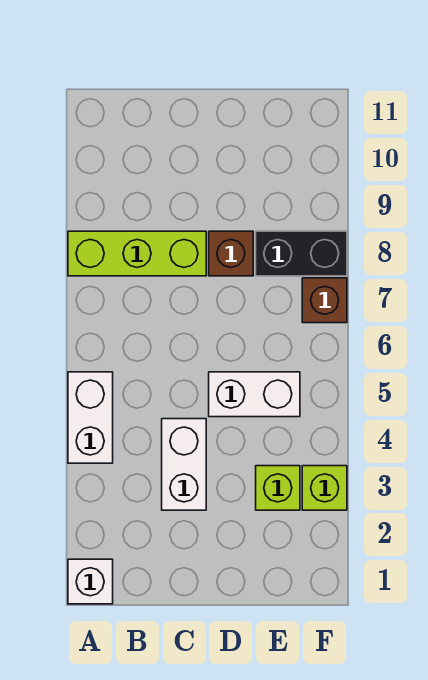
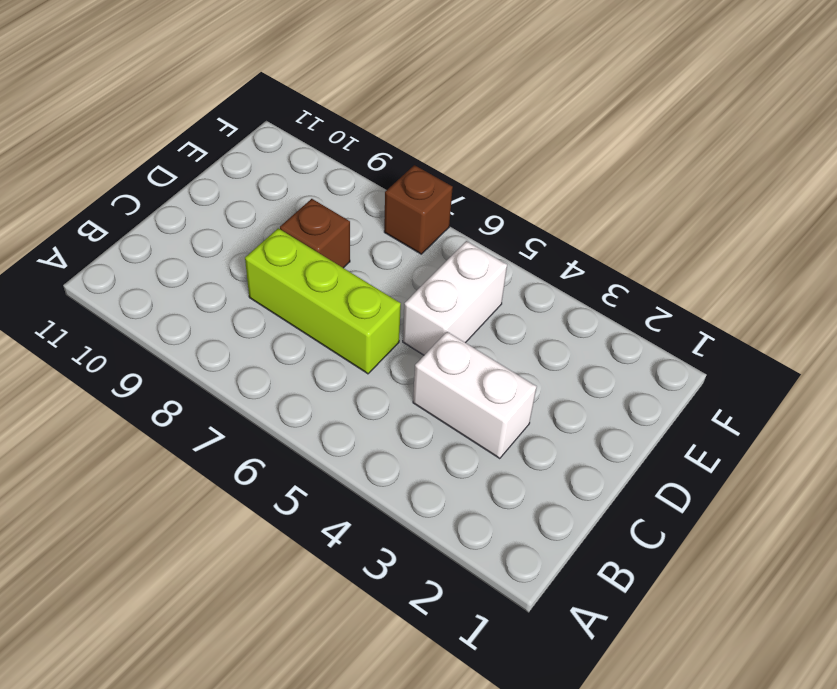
lime 1x3 brick [245,228,401,374] -> lime 1x3 brick turned to [68,231,206,276]
none -> white 1x1 brick [68,559,113,604]
none -> white 1x2 brick [68,372,113,463]

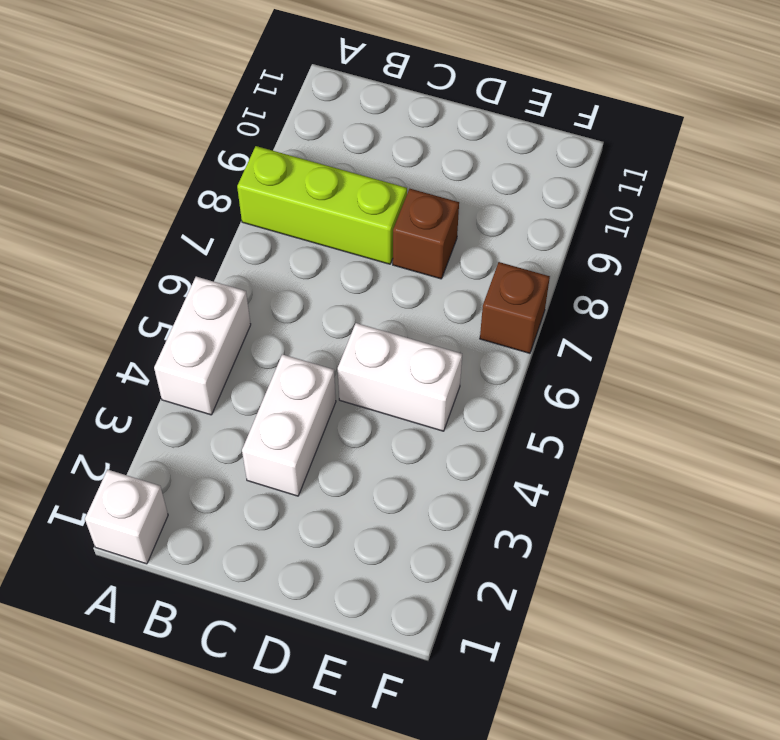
none -> lime 1x1 brick [256,466,300,510]
none -> black 1x2 brick [256,231,347,276]

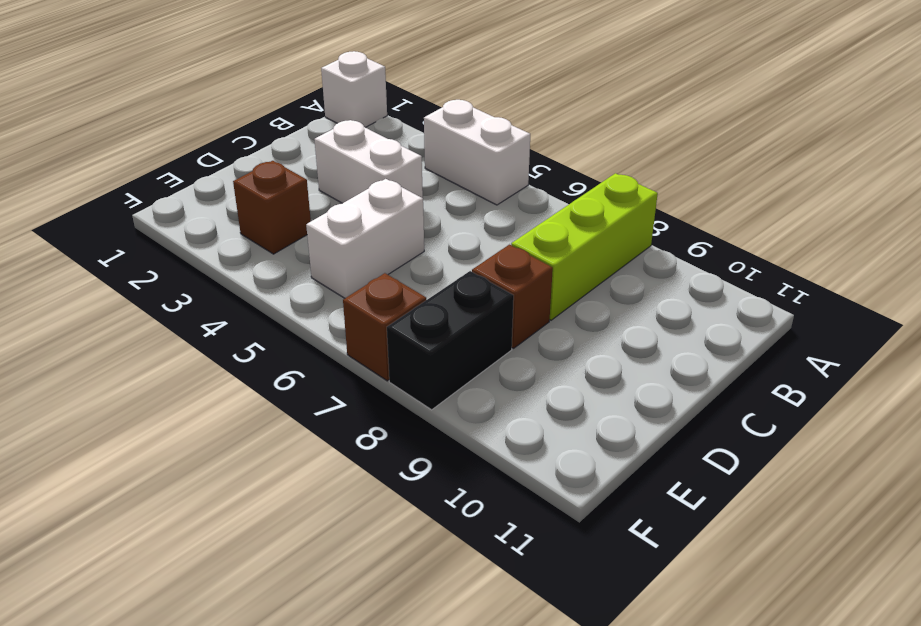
brown 1x1 brick [233,161,311,254] -> lime 1x1 brick [256,466,300,510]
none -> lime 1x1 brick [302,466,347,510]

